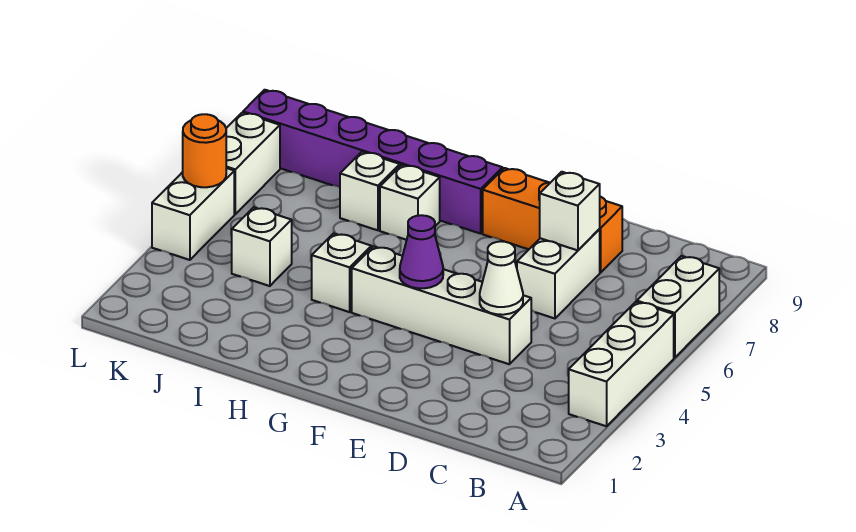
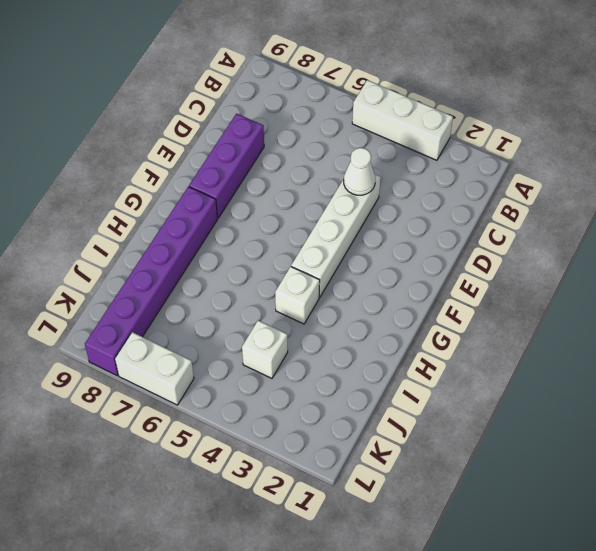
purple 1x3 brick [189,114,264,218] -> orange 1x3 brick [483,168,622,273]
none -> white 1x2 brick [637,256,719,358]
none -> white 1x2 brick [517,230,600,318]
none -> white 1x1 brick [380,165,440,240]

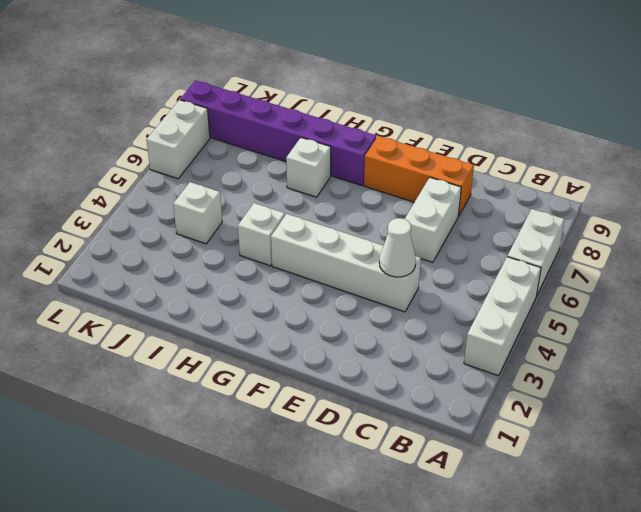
none -> white 1x1 brick [340,152,400,230]
none -> white 1x2 brick [152,168,234,260]
none -> white 1x1 brick [540,172,600,250]

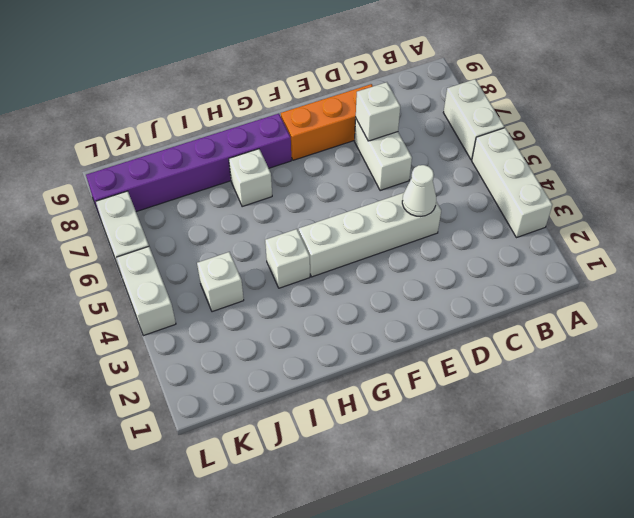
none -> white 1x1 brick [340,152,400,230]
none -> purple 1x1 cone [400,215,443,288]
none -> orange 1x1 round brick [183,114,226,187]

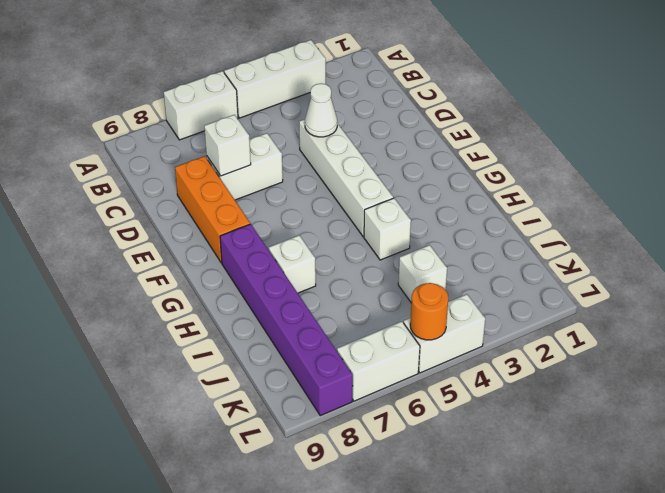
none -> white 1x1 brick [340,152,400,230]
none -> purple 1x1 cone [400,215,443,288]

